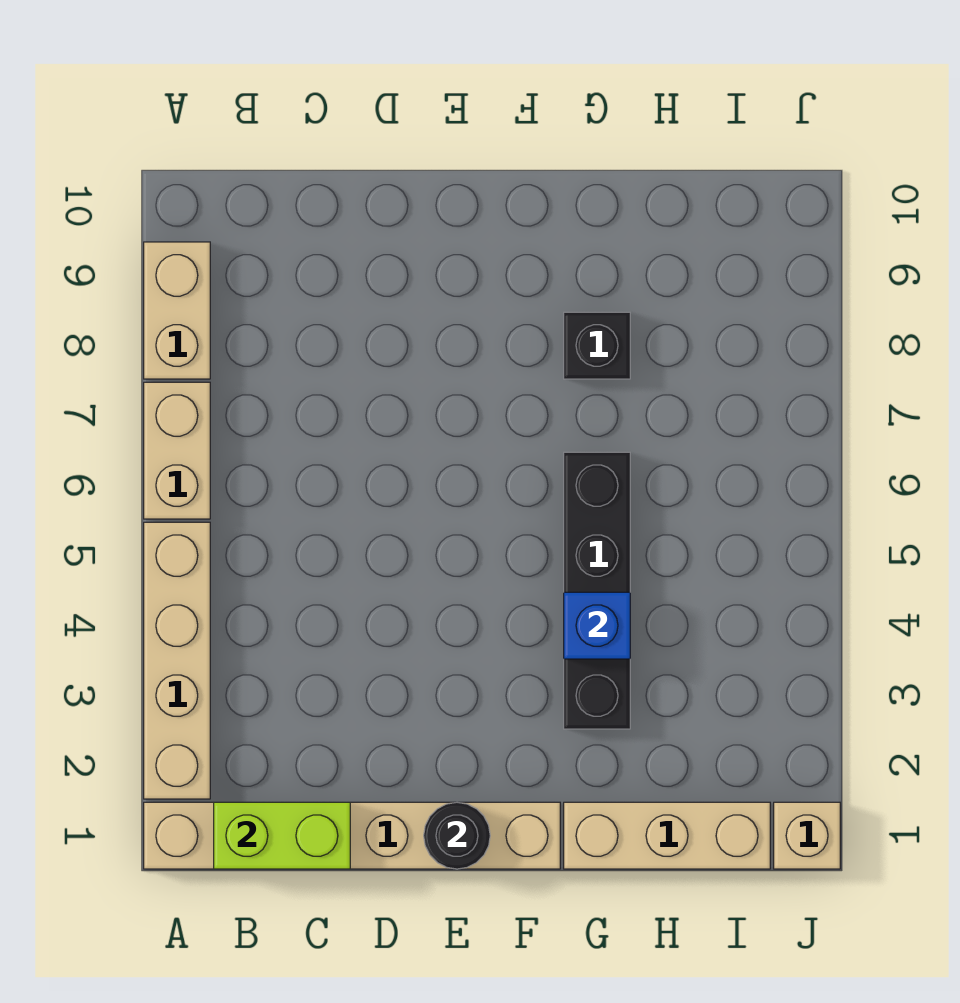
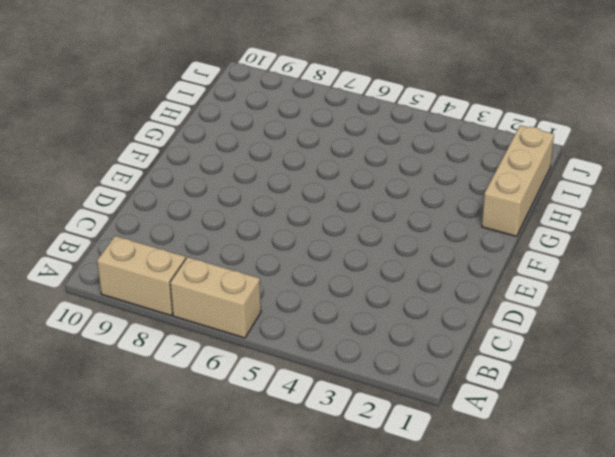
none -> tan 1x6 brick [144,802,560,869]
none -> tan 1x4 brick [144,522,210,799]

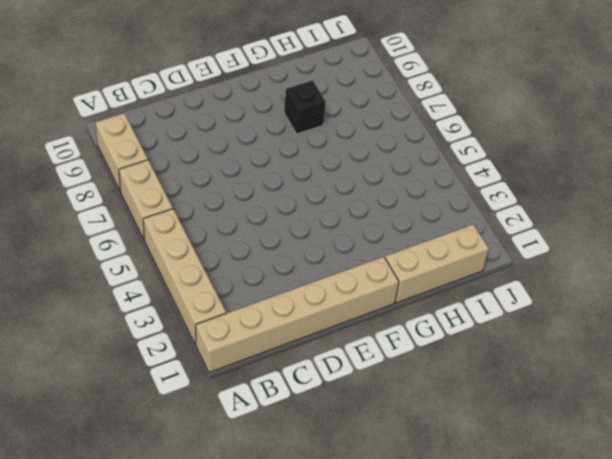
none -> black 1x4 brick [564,452,630,729]
none -> tan 1x1 brick [774,802,840,869]

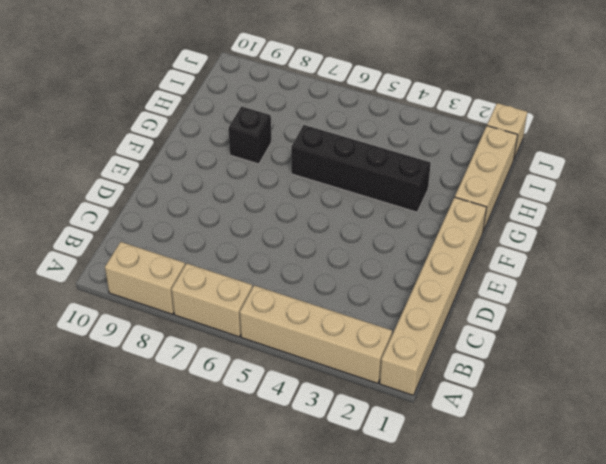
none -> lime 1x2 brick [214,802,350,869]
none -> black 1x1 round brick [424,802,490,869]

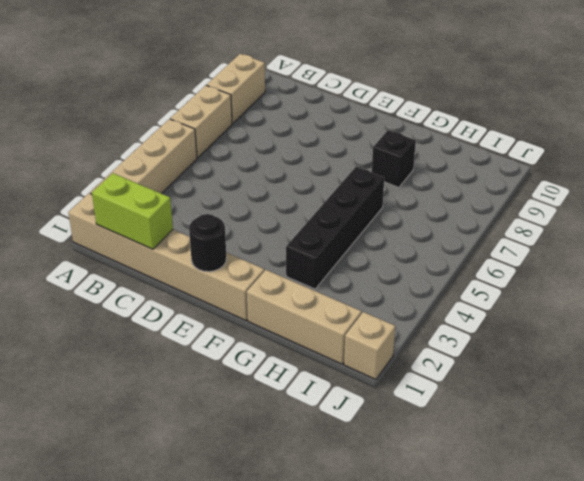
none -> blue 1x1 brick [564,592,630,659]

